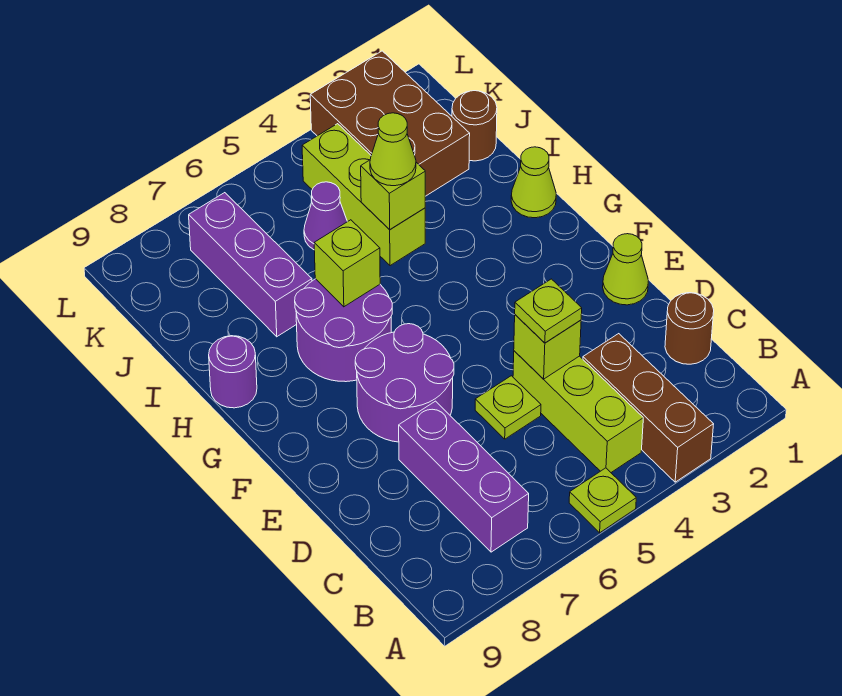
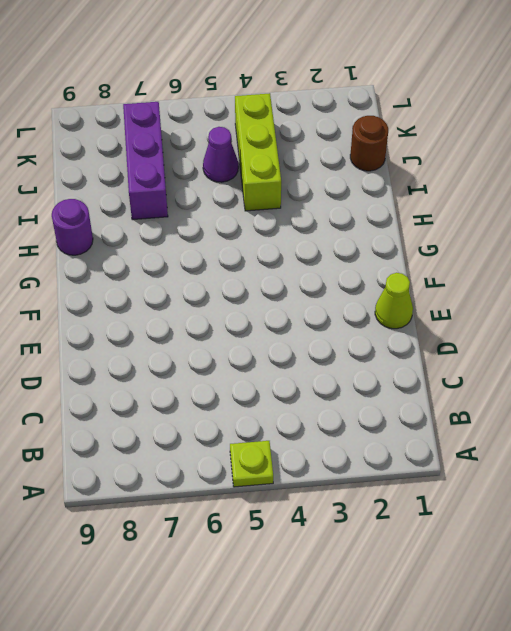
none -> brown 1x3 brick [583,334,714,482]
none -> lime 1x3 brick [513,351,643,472]
none -> purple 1x3 brick [399,401,529,552]

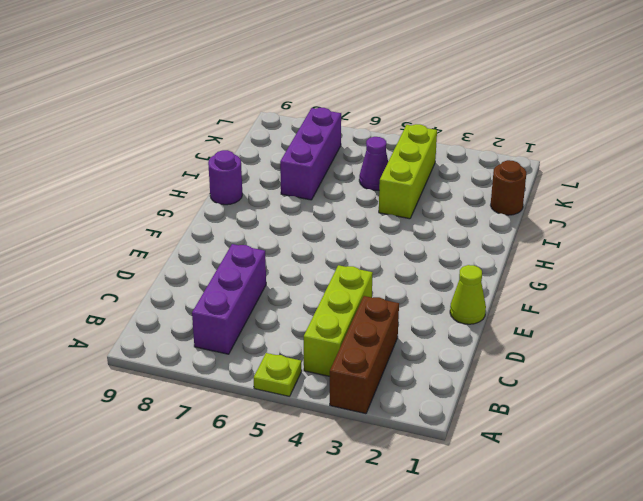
none -> brown 1x1 round brick [665,293,714,364]
none -> lime 1x1 plate [475,376,541,439]
none -> purple 2x2 round brick [355,324,454,442]

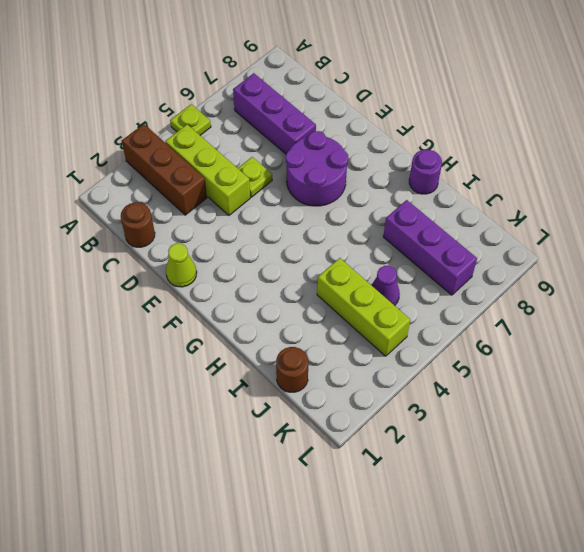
none -> purple 2x2 round brick [295,279,392,382]
none -> lime 1x1 cone [511,147,556,218]
none -> brown 2x3 brick [310,51,470,196]

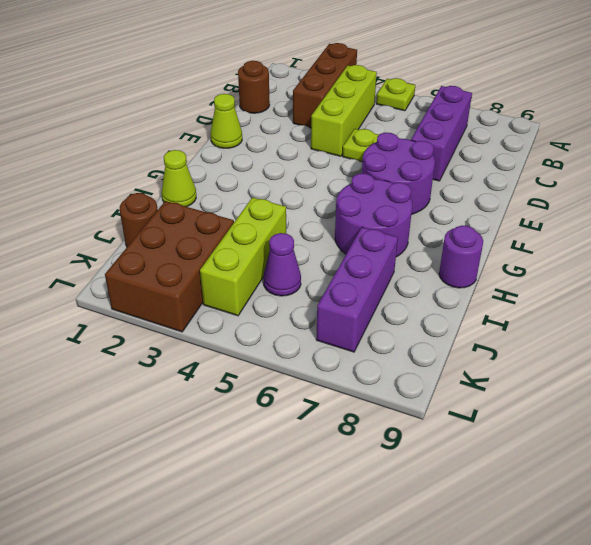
none -> lime 1x1 brick [514,315,581,379]
none -> lime 1x1 brick [314,220,380,307]
none -> lime 1x1 brick [361,160,425,230]

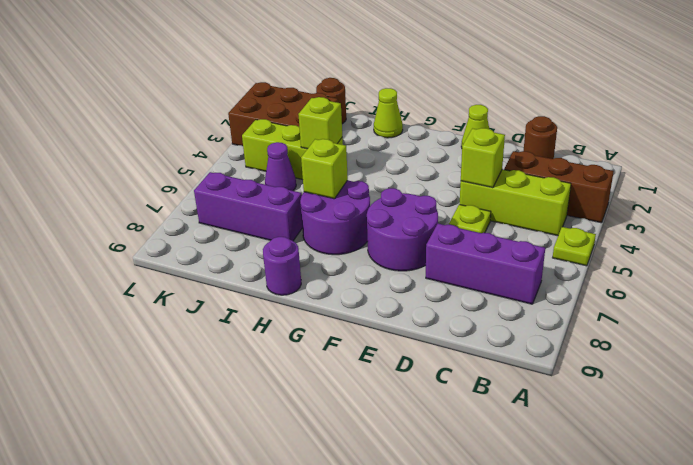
none -> lime 1x1 plate [515,279,582,343]
none -> lime 1x1 cone [370,113,416,186]

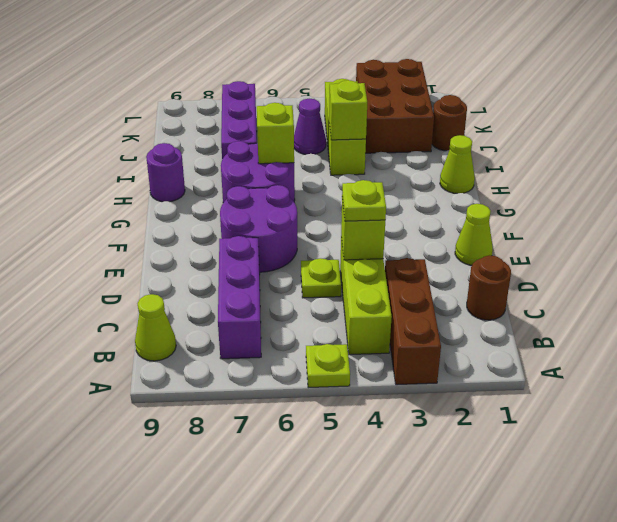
lime 1x1 cone [135,294,176,361] -> lime 1x1 cone moved to [370,113,416,186]

